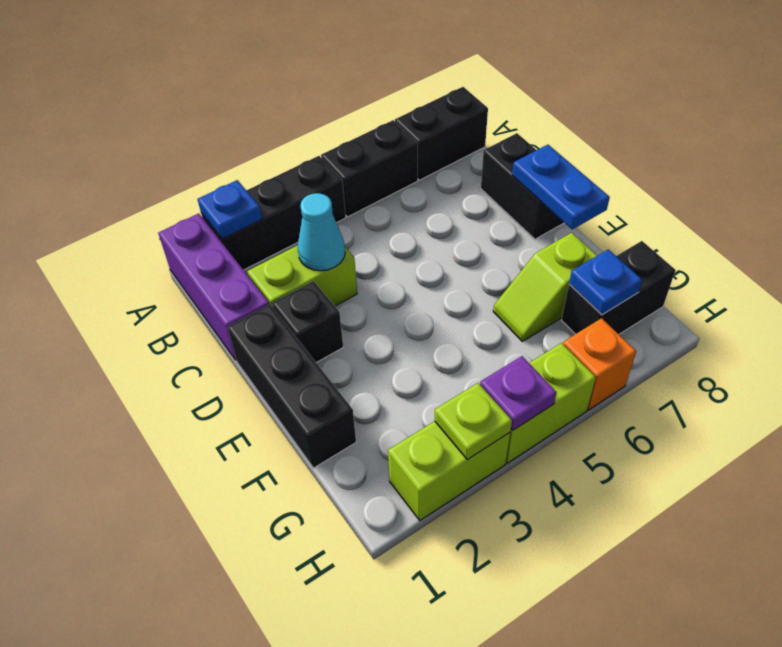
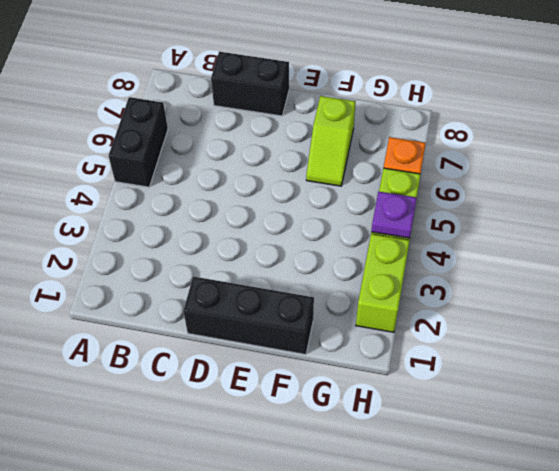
none -> purple 1x3 brick [158,213,269,360]
none -> black 1x3 brick [201,156,346,270]
none -> black 1x2 brick [395,87,488,180]

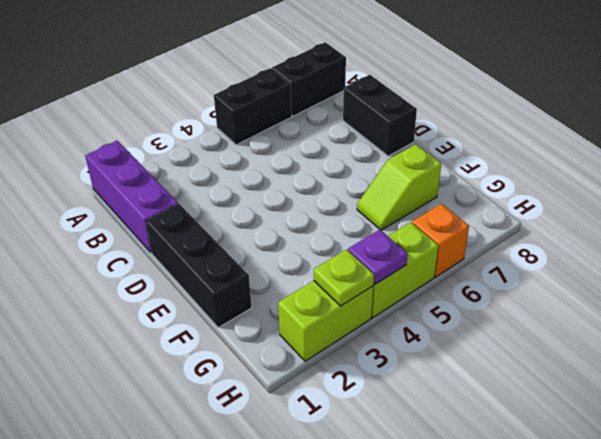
none -> black 1x3 brick [201,156,346,270]
none -> lime 1x2 brick [247,245,357,307]
none -> black 1x1 brick [272,281,343,363]

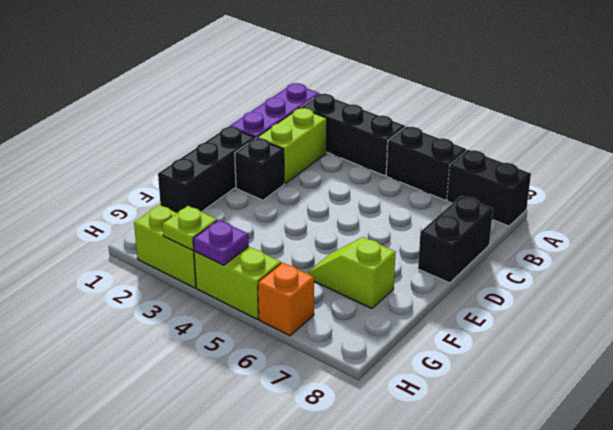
lime 1x2 brick [258,108,327,184] -> lime 1x2 brick turned to [247,245,357,307]
none -> black 1x2 brick [562,241,675,334]
none -> blue 1x1 plate [198,180,262,239]
none -> cyan 1x1 cone [298,193,345,271]

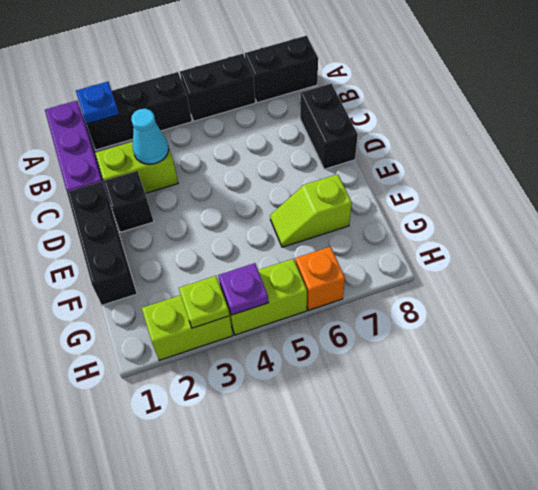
none -> black 1x2 brick [562,241,675,334]
none -> blue 1x2 plate [512,145,610,229]
none -> blue 1x1 plate [569,249,642,315]

